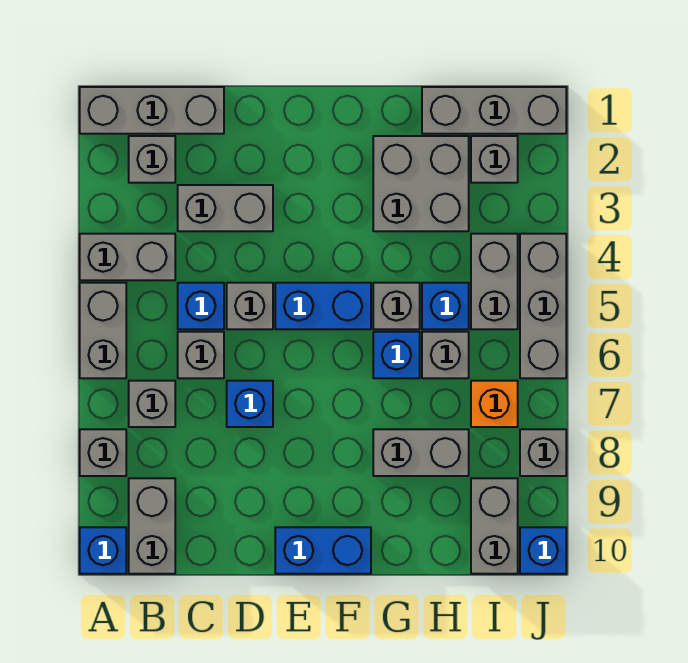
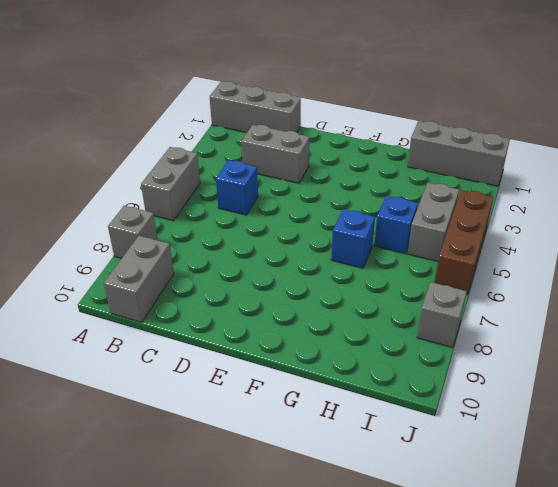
brown 1x3 brick [434,190,493,295] -> grey 1x3 brick [520,234,566,378]
none -> grey 1x2 brick [80,234,175,280]
none -> blue 1x1 brick [80,527,126,574]
none -> grey 1x1 brick [129,136,175,183]

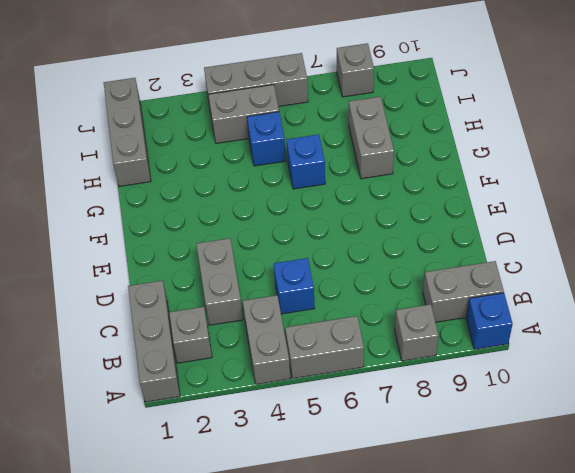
none -> grey 1x1 brick [129,381,175,427]
none -> grey 1x1 brick [178,332,224,378]
none -> grey 1x1 brick [227,283,273,329]

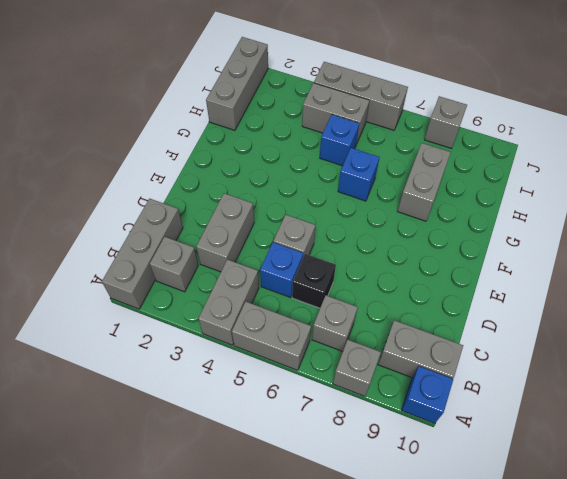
black 1x1 brick [292,254,336,308] -> grey 1x1 brick [178,332,224,378]
none -> blue 1x1 brick [227,381,273,427]
none -> blue 1x2 brick [275,283,371,329]
none -> blue 1x2 brick [275,527,371,574]

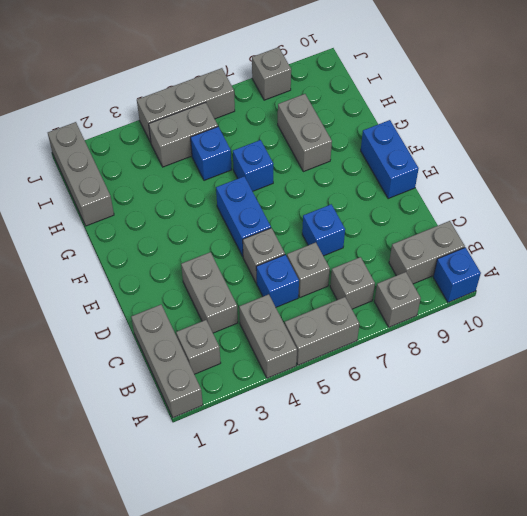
none -> grey 2x2 brick [373,136,469,231]
none -> grey 1x1 brick [373,283,420,329]
none -> grey 1x1 brick [422,332,469,378]

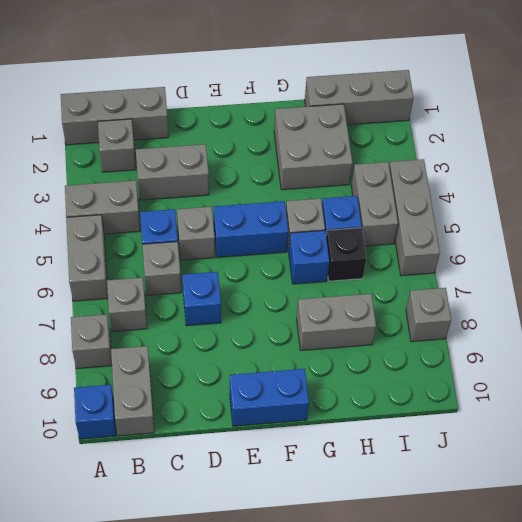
black 1x1 brick [326,228,366,281] -> grey 1x1 brick [422,332,469,378]
none -> grey 1x1 brick [471,136,518,183]
none -> orange 1x1 brick [471,381,518,427]
none -> grey 1x2 brick [471,478,518,574]

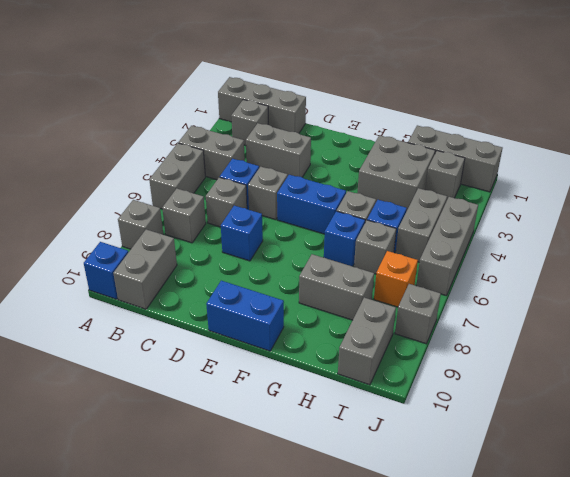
none -> blue 1x1 brick [520,527,566,574]

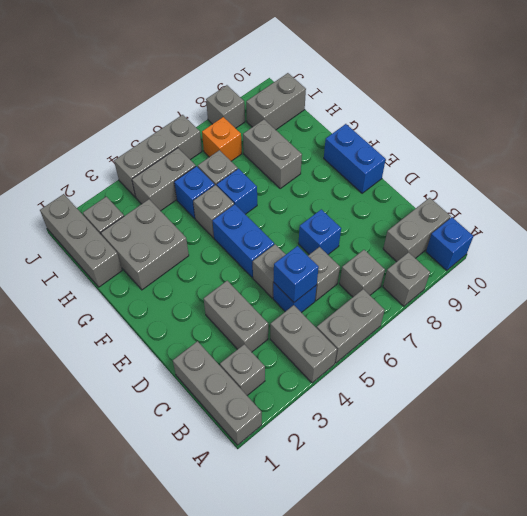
blue 1x1 brick [274,246,319,302] -> blue 1x1 brick moved to [520,527,566,574]

